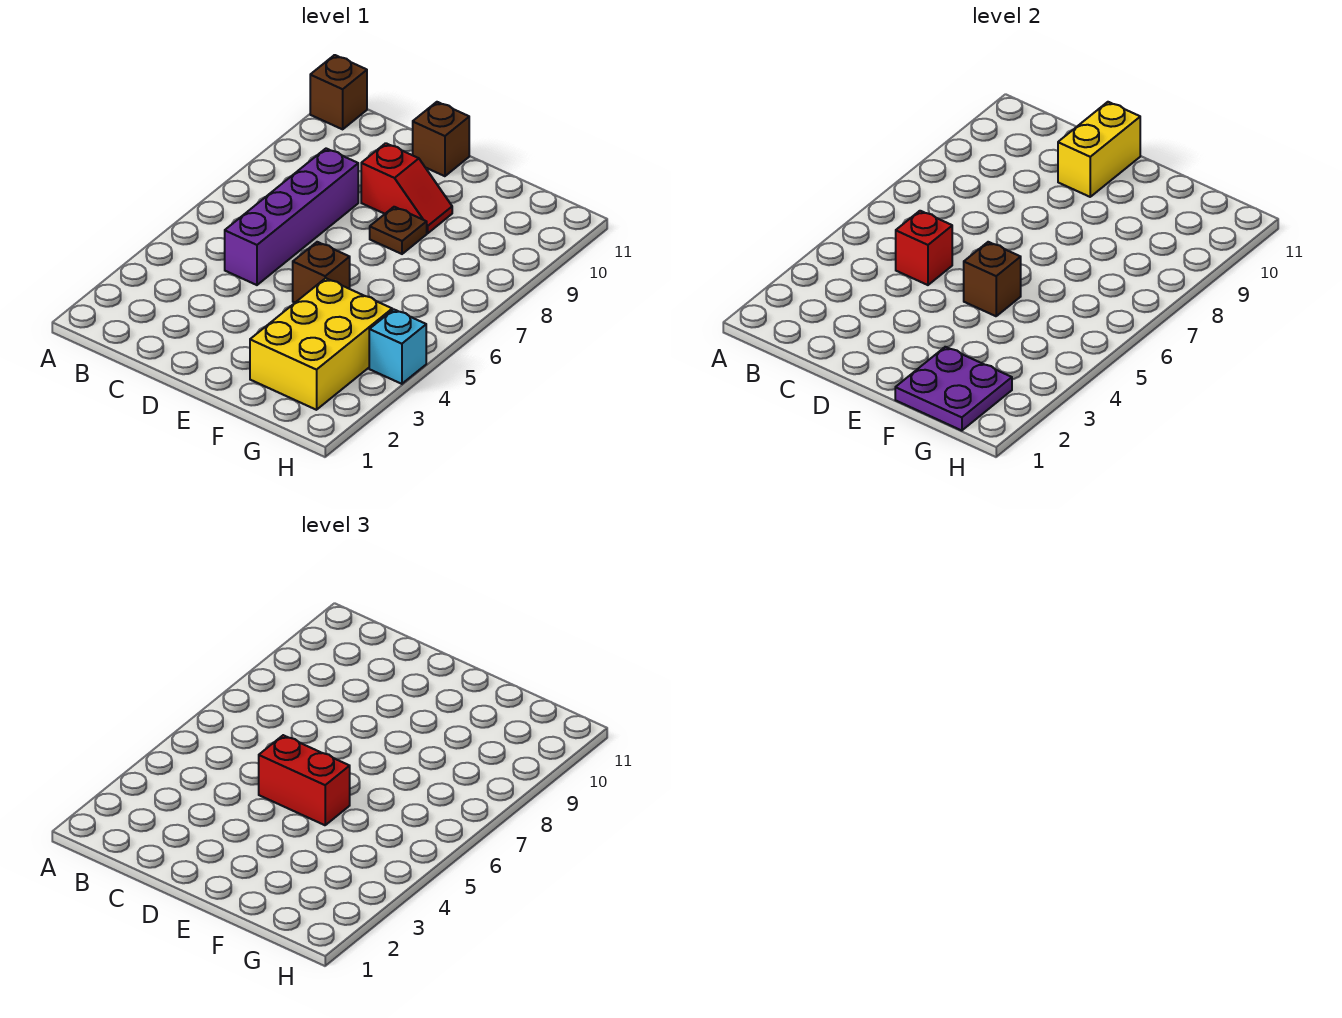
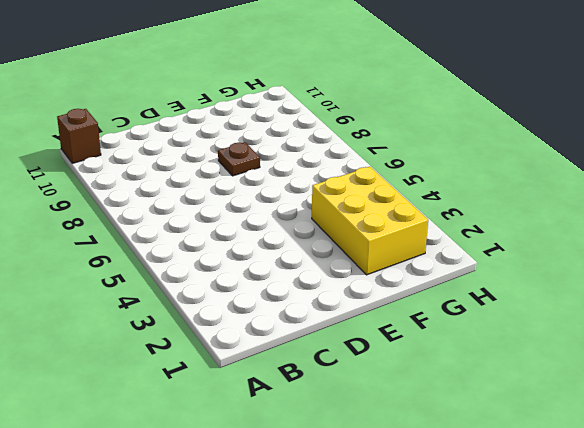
none -> purple 1x4 brick [225,149,358,285]
none -> red 1x2 slope [361,143,452,233]
none -> brown 1x1 brick [413,102,469,176]

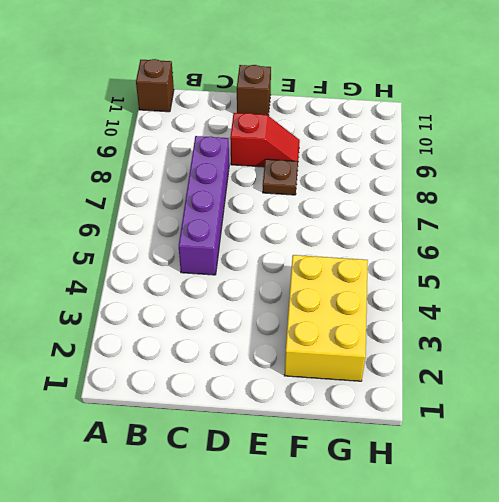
none -> brown 1x1 brick [293,242,350,302]
none -> cyan 1x1 brick [369,310,426,384]
none -> red 1x1 brick [896,211,952,285]

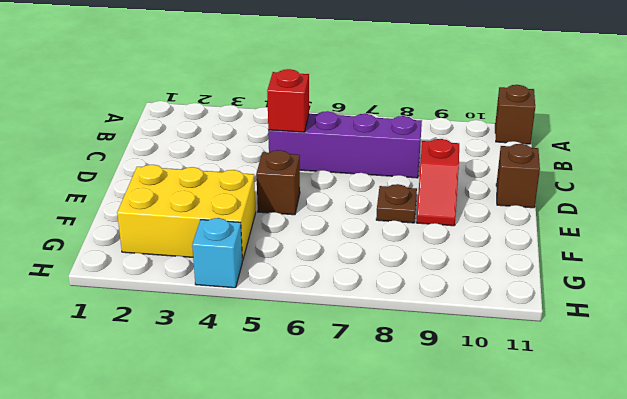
none -> yellow 1x2 brick [1058,102,1140,197]
none -> brown 1x1 brick [964,242,1021,316]
none -> purple 2x2 plate [895,347,1012,431]

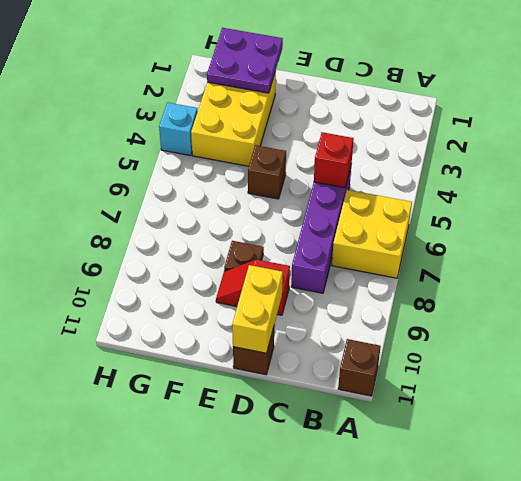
yellow 2x2 brick [332,190,412,278] -> none
none -> brown 1x1 brick [964,242,1021,316]
none -> red 1x2 brick [259,735,350,825]

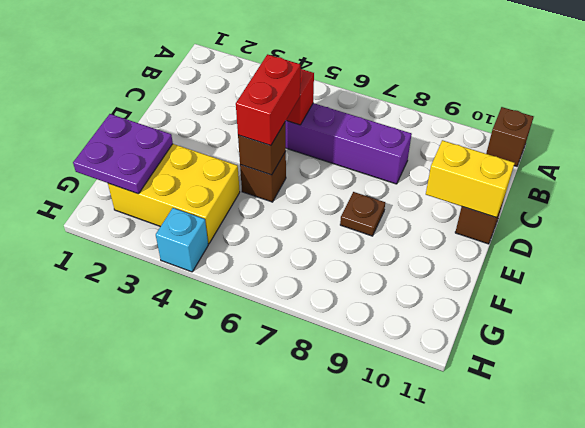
none -> red 1x2 slope [361,143,452,233]

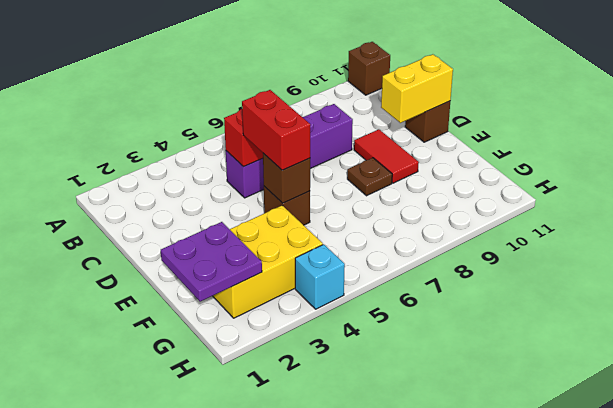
red 1x2 tile [354,129,419,183] -> red 1x2 slope [361,143,452,233]

